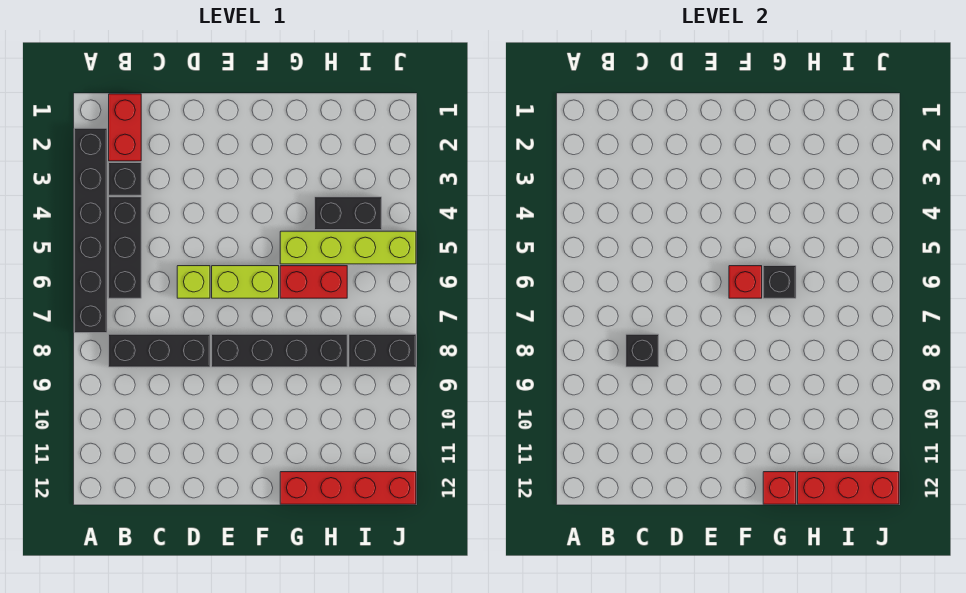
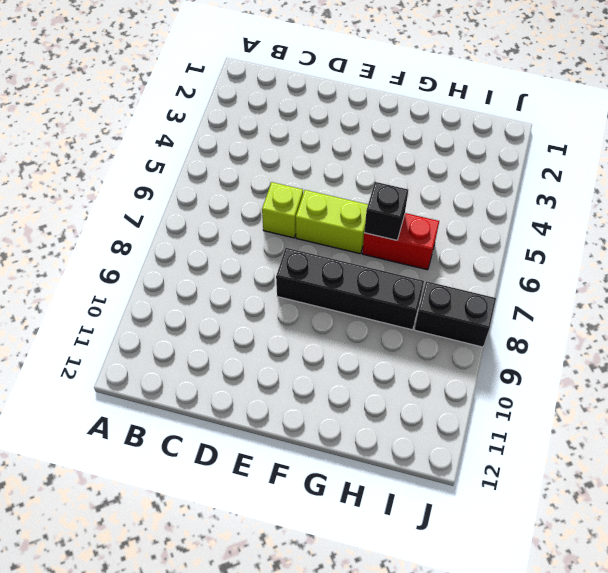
none -> black 1x6 brick [74,128,107,333]
none -> red 1x2 brick [109,94,141,161]
none -> black 1x1 brick [109,163,141,195]

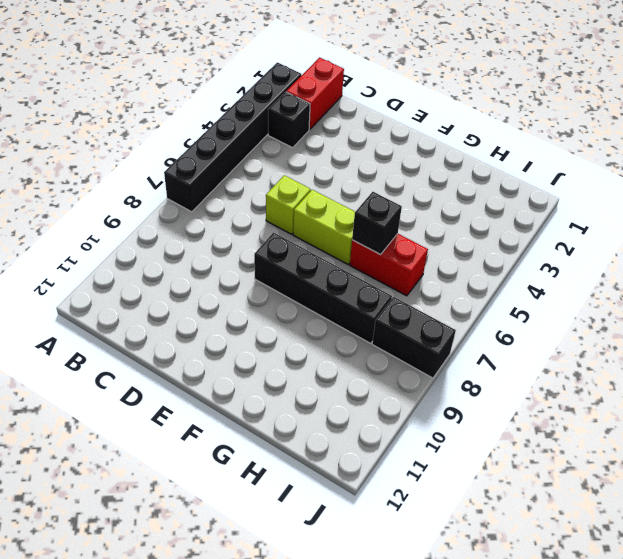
none -> black 1x3 brick [109,197,141,298]
none -> black 1x3 brick [109,334,210,367]
none -> lime 1x4 brick [280,231,416,264]

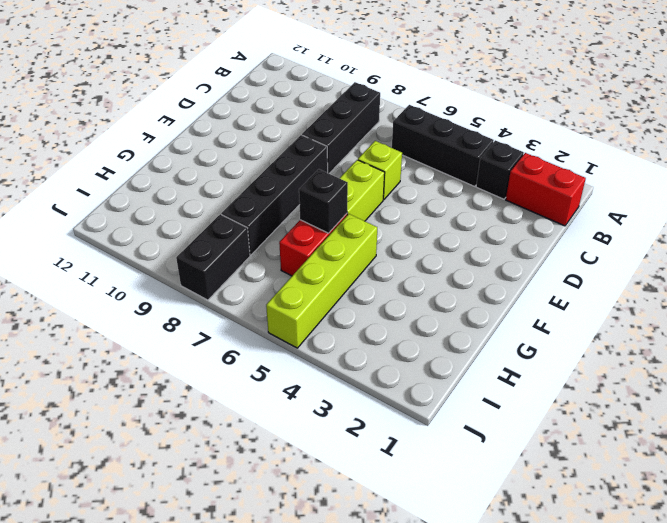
none -> black 1x6 brick [74,128,107,333]
none -> red 1x4 brick [280,472,416,504]
none -> black 1x2 brick [315,197,382,230]

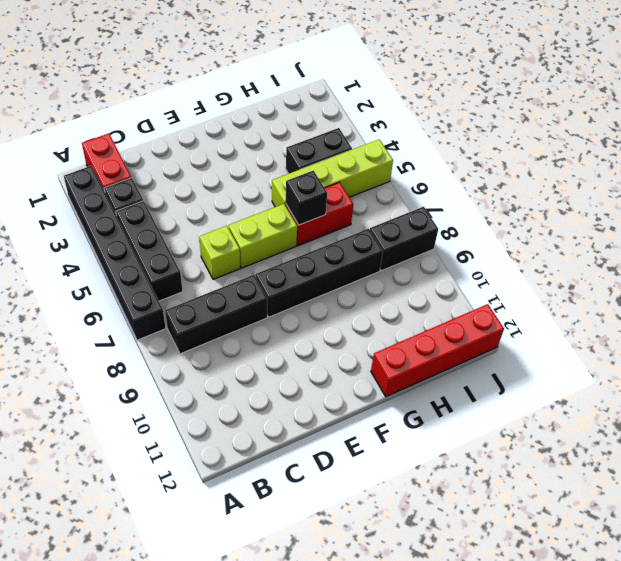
none -> black 1x1 brick [626,334,659,367]
none -> red 1x1 brick [729,266,762,298]
none -> red 1x1 brick [763,472,796,504]

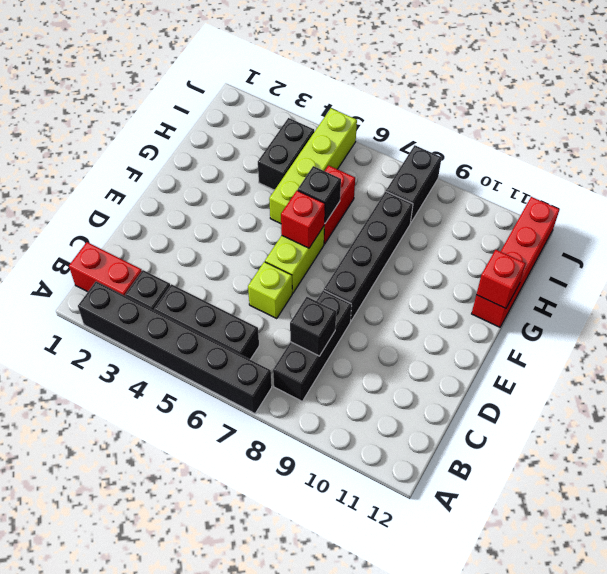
none -> red 1x3 brick [798,472,899,504]

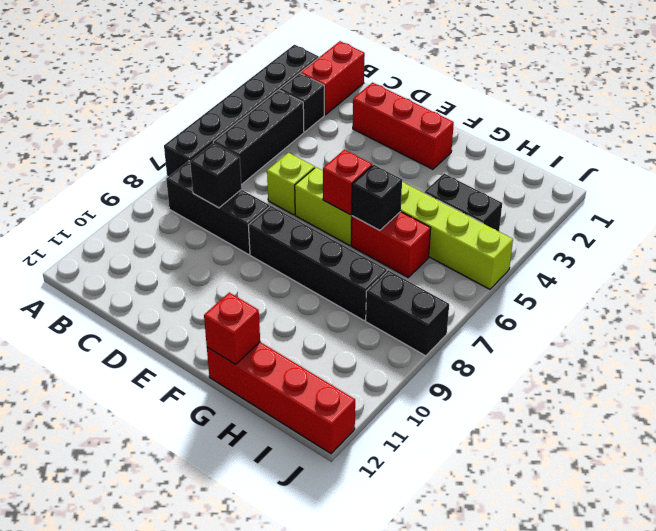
red 1x3 brick [353,83,454,169] -> red 1x3 brick moved to [798,472,899,504]

